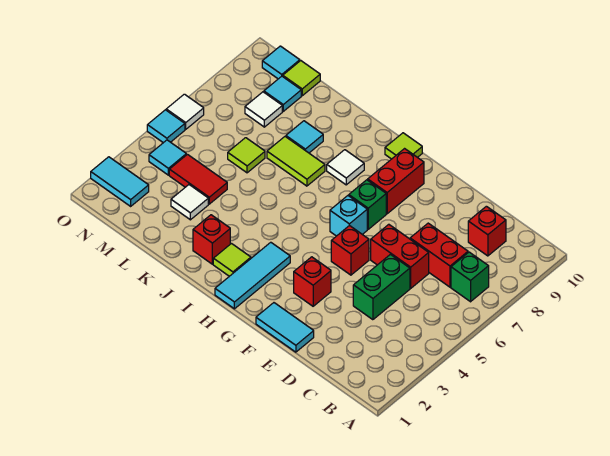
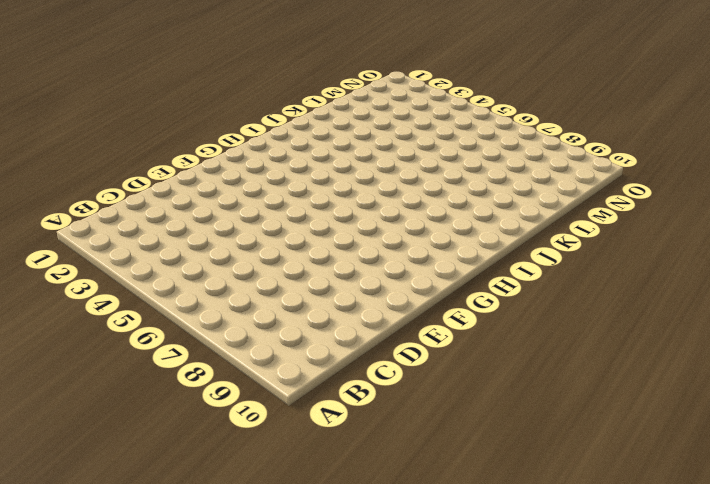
none -> green 1x1 brick [451,252,489,302]
none -> red 1x2 brick [410,223,468,287]
none -> red 1x1 brick [468,206,506,256]

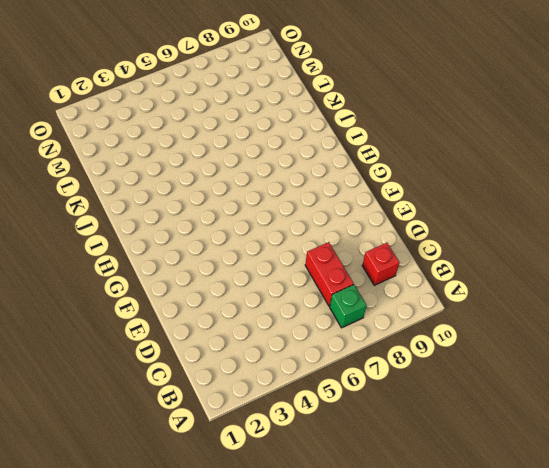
none -> green 1x2 brick [353,254,410,320]
none -> red 1x2 brick [371,224,429,288]
none -> cyan 1x2 tile [256,303,314,352]

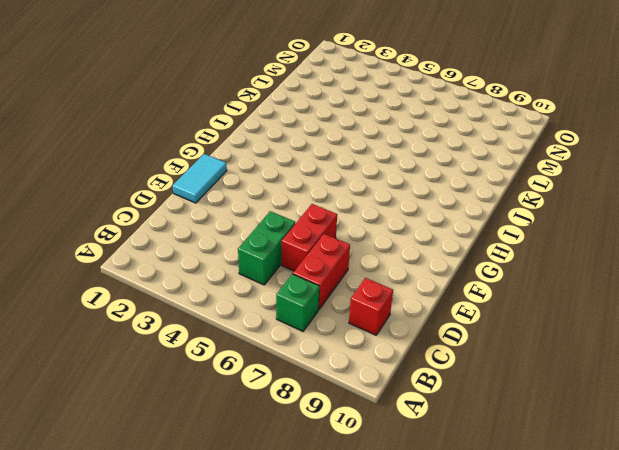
green 1x2 brick [238,211,295,285] -> green 1x2 brick turned to [353,254,410,320]
none -> red 1x1 brick [294,257,331,306]
none -> red 1x1 brick [331,225,369,275]
none -> cyan 1x1 brick [330,196,367,236]

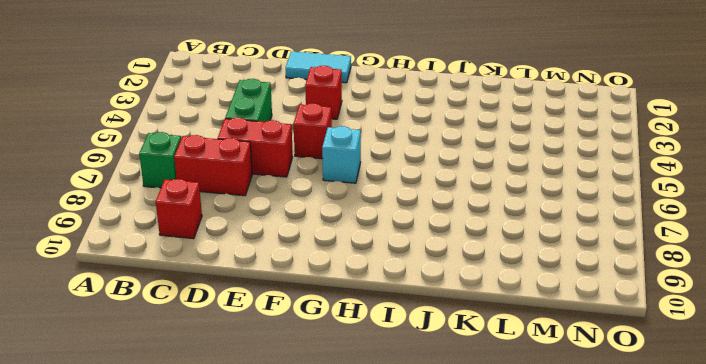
none -> green 1x1 brick [349,180,386,229]
none -> red 1x2 brick [368,149,424,214]
none -> cyan 1x3 tile [215,242,290,309]

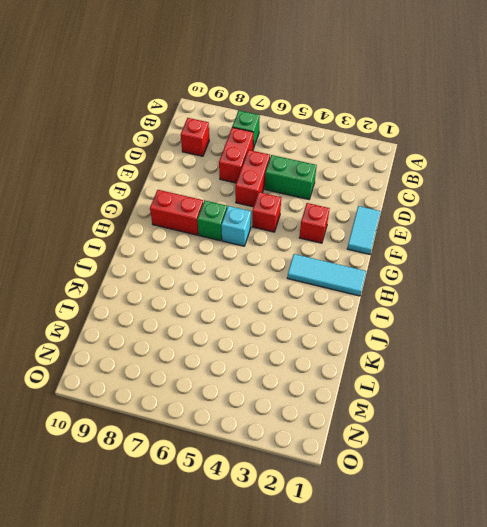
none -> lime 1x1 tile [385,133,422,159]
none -> lime 1x1 tile [213,244,251,276]
none -> white 1x1 tile [327,150,364,185]

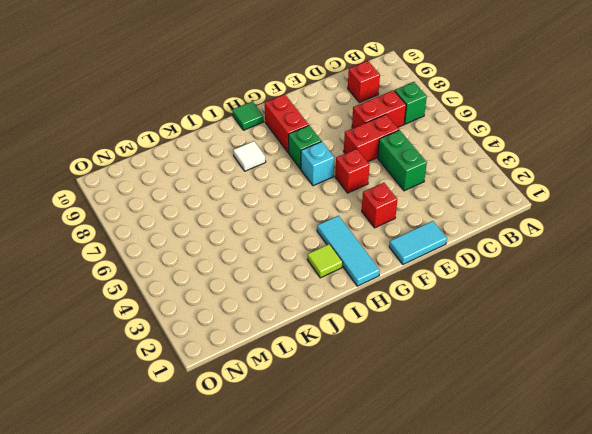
green 1x1 tile [232,101,264,130] -> lime 1x1 tile [385,133,422,159]
none -> red 1x1 brick [193,215,230,264]
none -> lime 1x2 tile [267,137,325,186]
none -> cyan 1x1 tile [286,121,323,153]

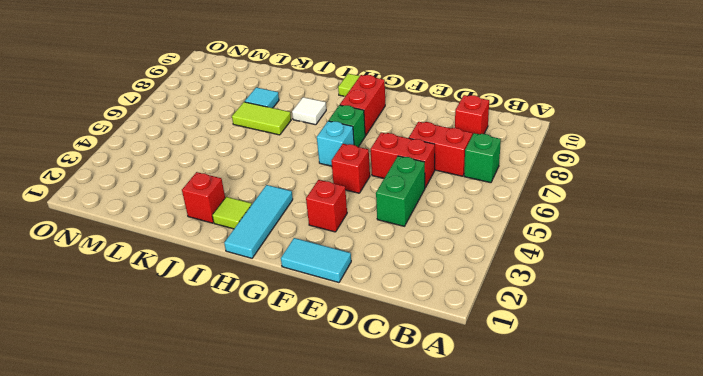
none -> white 1x1 tile [171,185,208,220]
none -> red 1x2 tile [169,154,227,204]
none -> lime 1x1 tile [228,138,265,173]

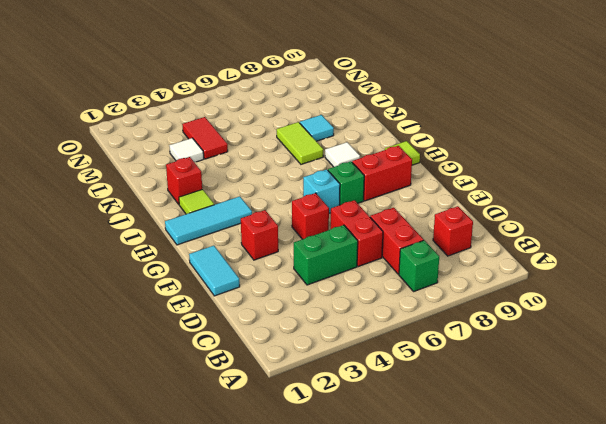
none -> lime 1x1 tile [228,138,265,173]
none -> white 1x1 tile [245,92,282,127]
none -> cyan 1x1 tile [264,76,301,111]

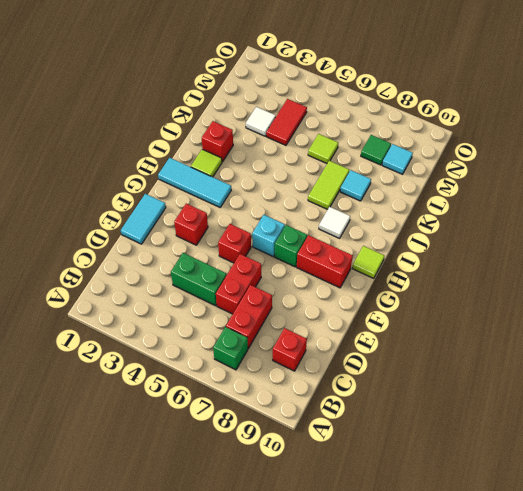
green 1x1 tile [361,135,391,165] -> white 1x1 tile [245,92,282,127]
none -> lime 1x1 tile [283,61,320,96]
none -> cyan 1x2 tile [91,157,149,206]
none -> cyan 1x1 tile [149,140,186,175]

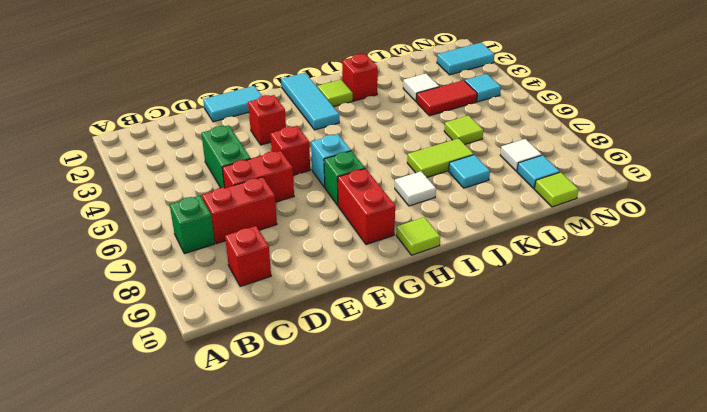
none -> cyan 1x1 tile [262,46,300,79]
none -> cyan 1x1 tile [147,110,185,143]
none -> white 1x1 tile [166,94,204,129]

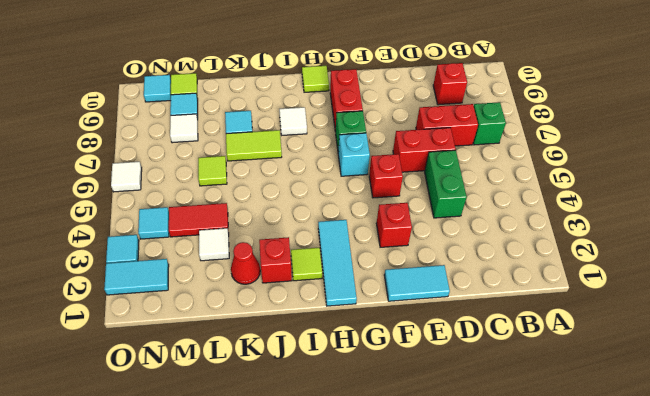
red 1x1 cone [231,242,260,284] -> none
cyan 1x1 tile [106,235,139,263] -> cyan 1x1 tile moved to [147,110,185,143]

